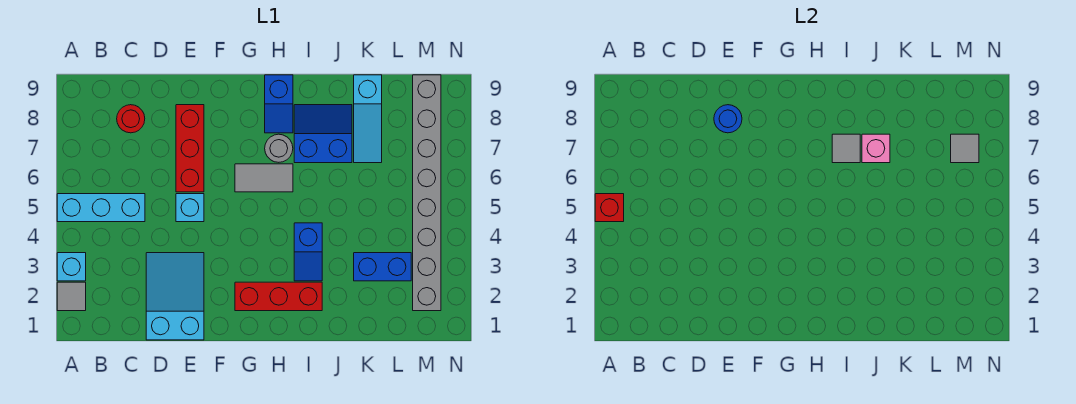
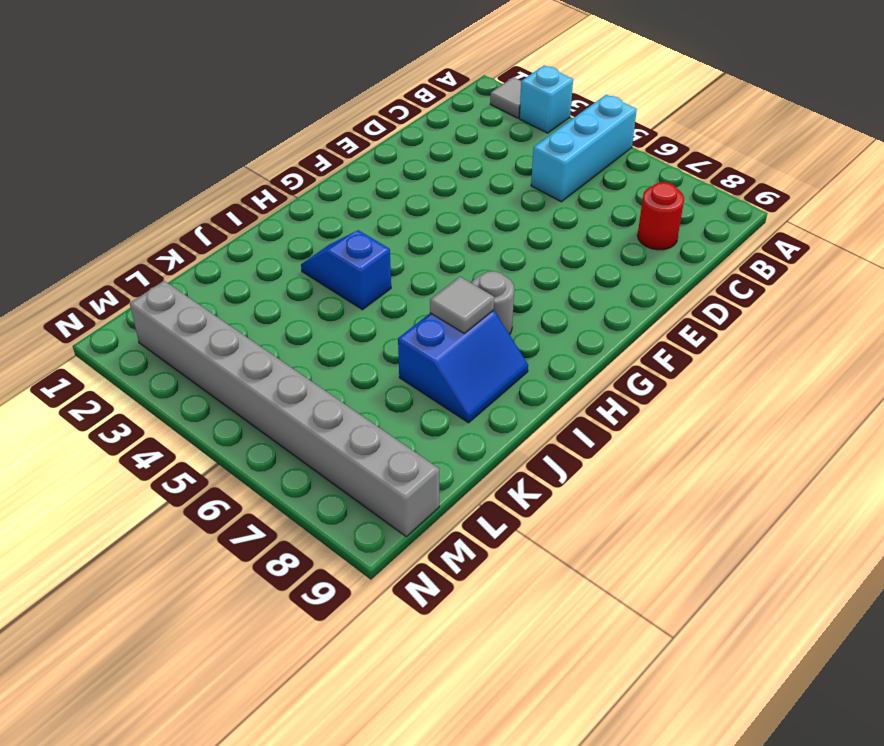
none -> cyan 2x3 slope [146,253,204,340]
none -> cyan 1x1 brick [176,194,204,222]
none -> red 1x3 brick [176,105,204,192]

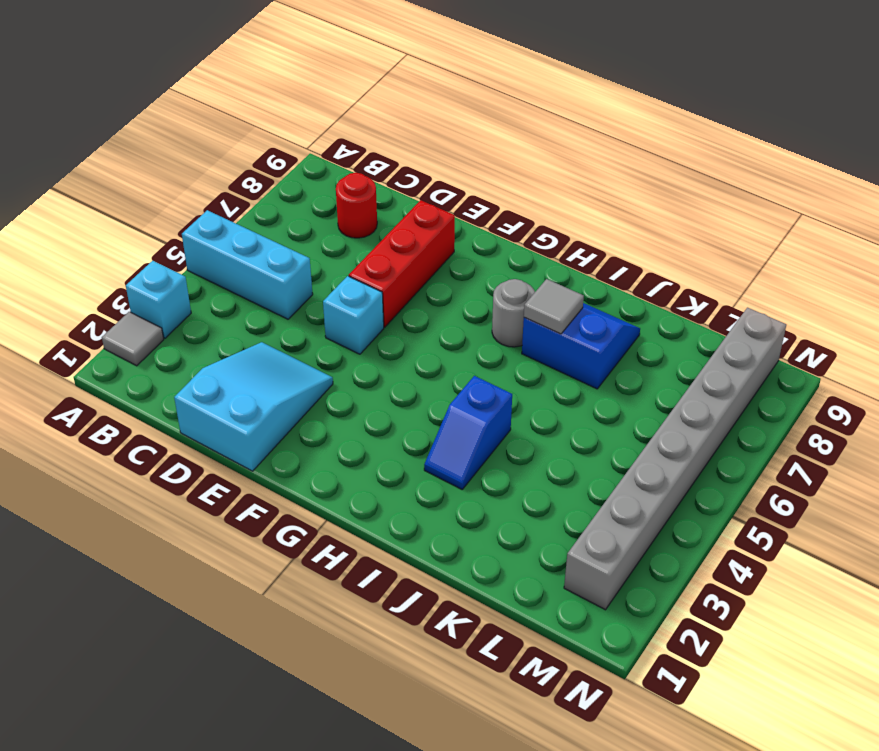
none -> red 1x3 brick [235,282,322,311]
none -> grey 1x2 tile [235,164,293,192]
none -> blue 1x2 slope [265,75,293,133]

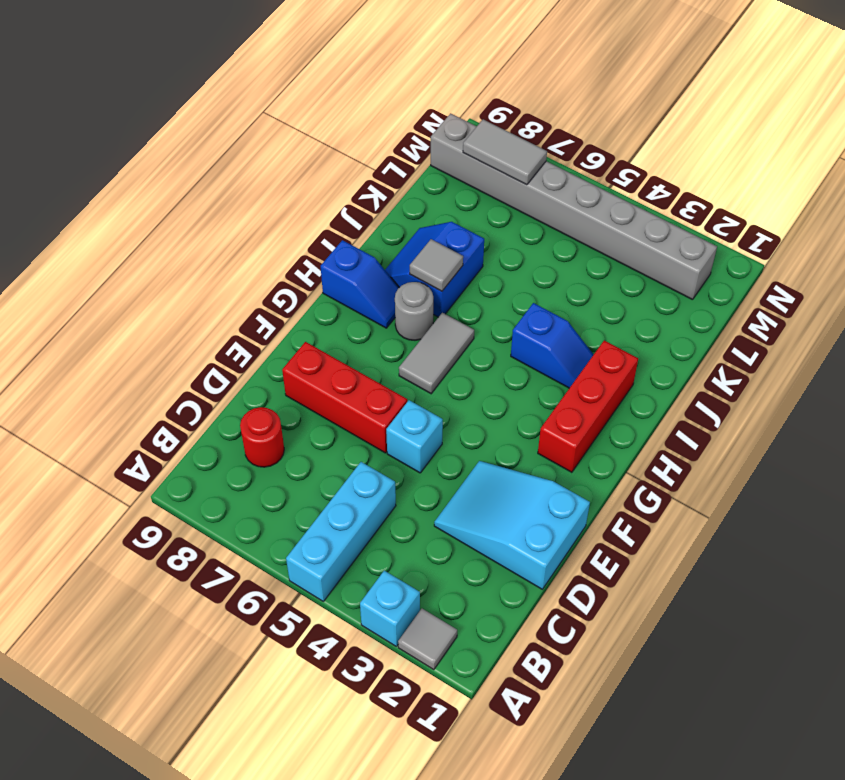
grey 1x2 tile [463,119,547,185] -> grey 1x1 tile [951,134,979,163]
none -> blue 1x2 brick [354,253,411,281]
none -> cyan 1x3 slope [354,75,382,163]
none -> red 1x1 brick [595,194,624,222]

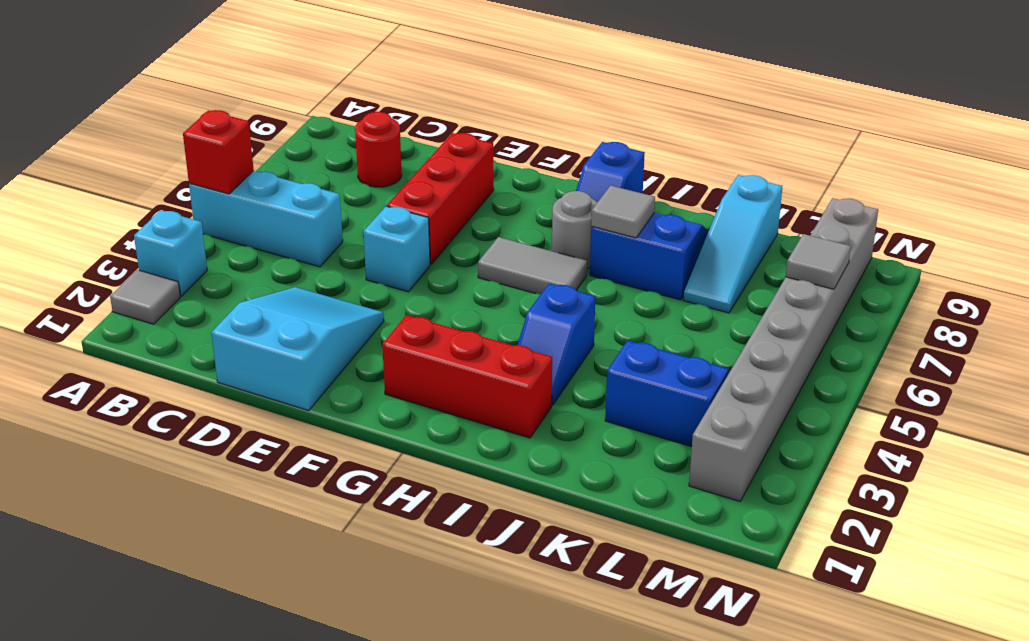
none -> blue 1x1 round brick [714,105,742,133]
none -> pink 1x1 brick [862,134,890,163]

